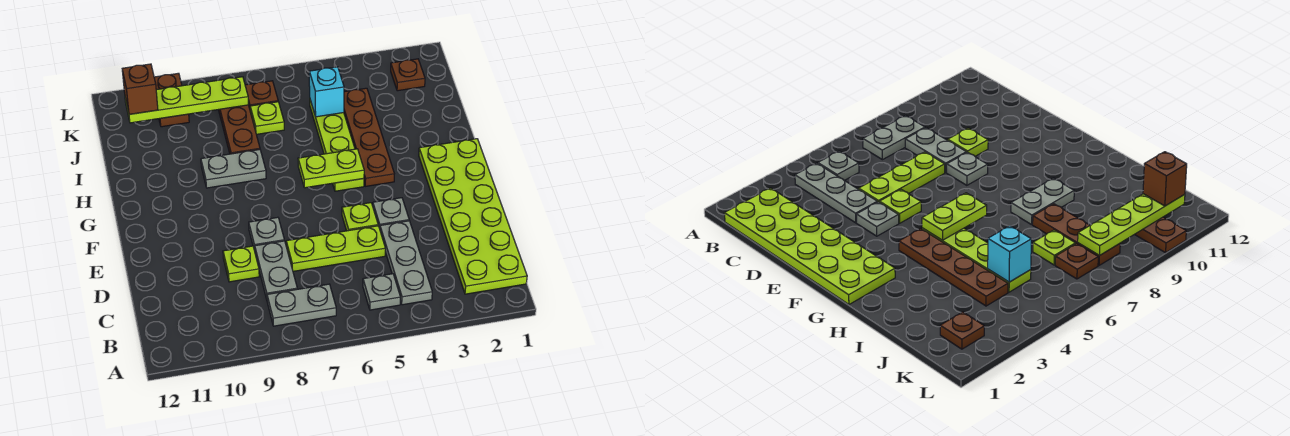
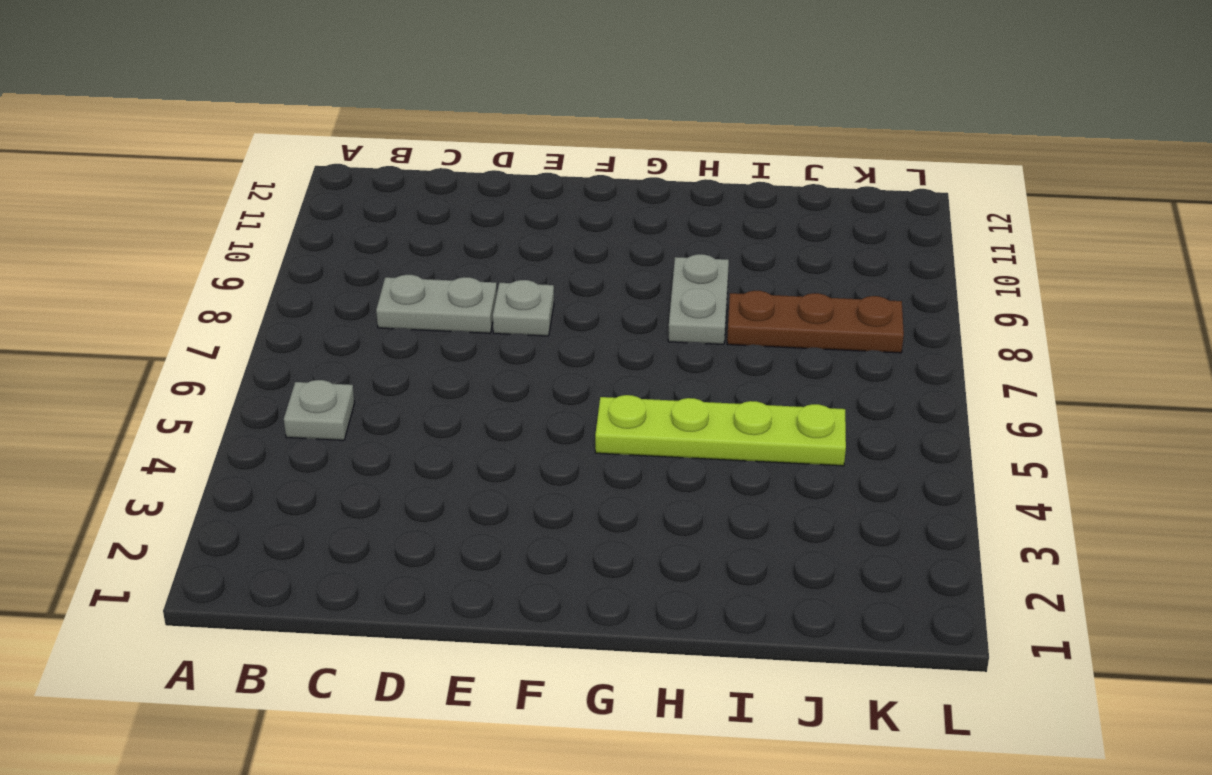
none -> lime 2x6 plate [419,139,527,294]
none -> grey 1x3 plate [380,221,432,305]
none -> grey 1x2 plate [267,284,336,326]

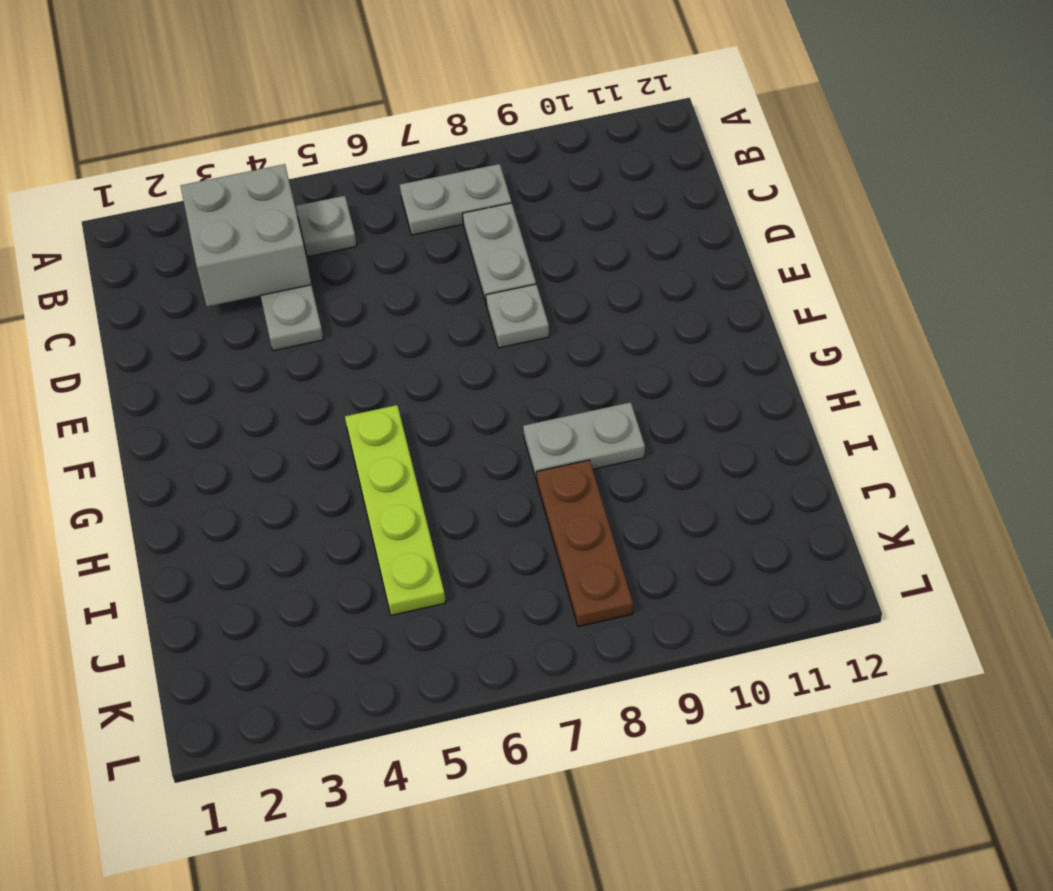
grey 2x2 brick [181,164,311,306] -> none
none -> lime 2x6 plate [419,139,527,294]
none -> lime 1x3 plate [286,226,385,271]
none -> lime 1x1 plate [223,246,259,282]

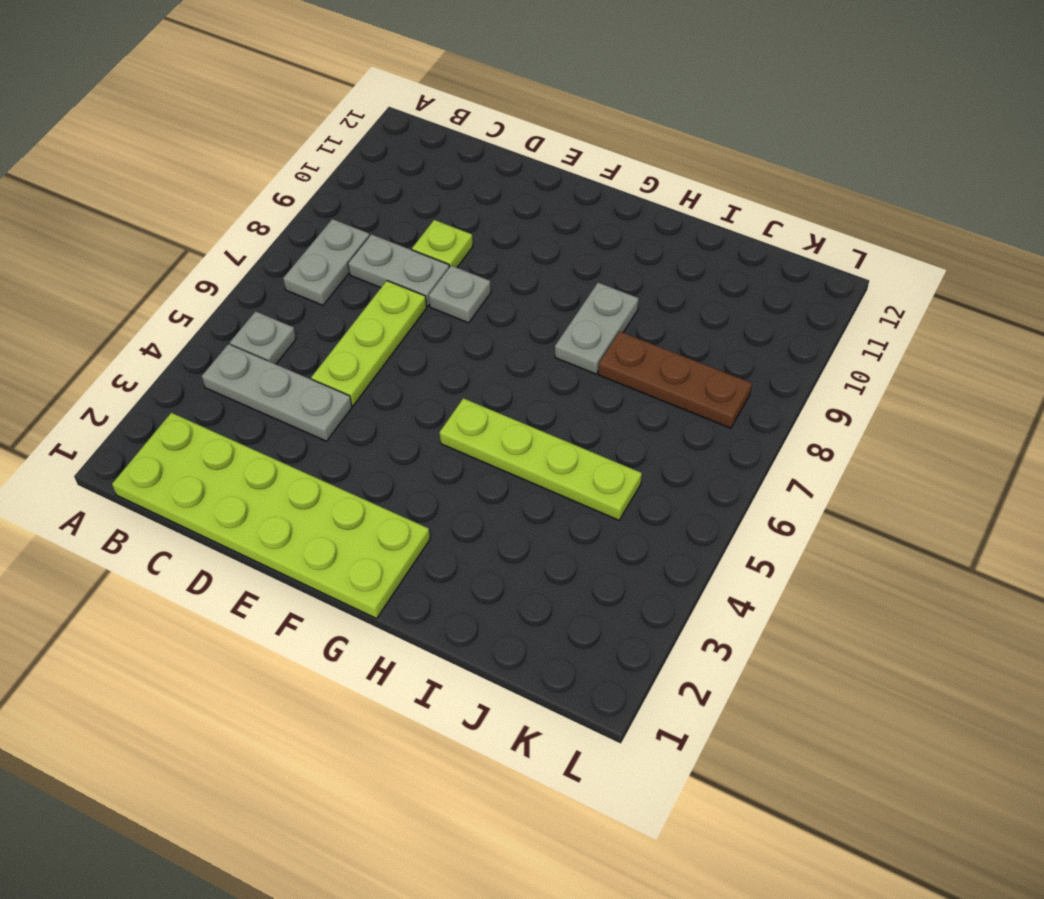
none -> grey 1x1 plate [373,198,409,228]
none -> lime 1x1 plate [342,203,378,231]
none -> brown 1x4 plate [344,88,394,186]

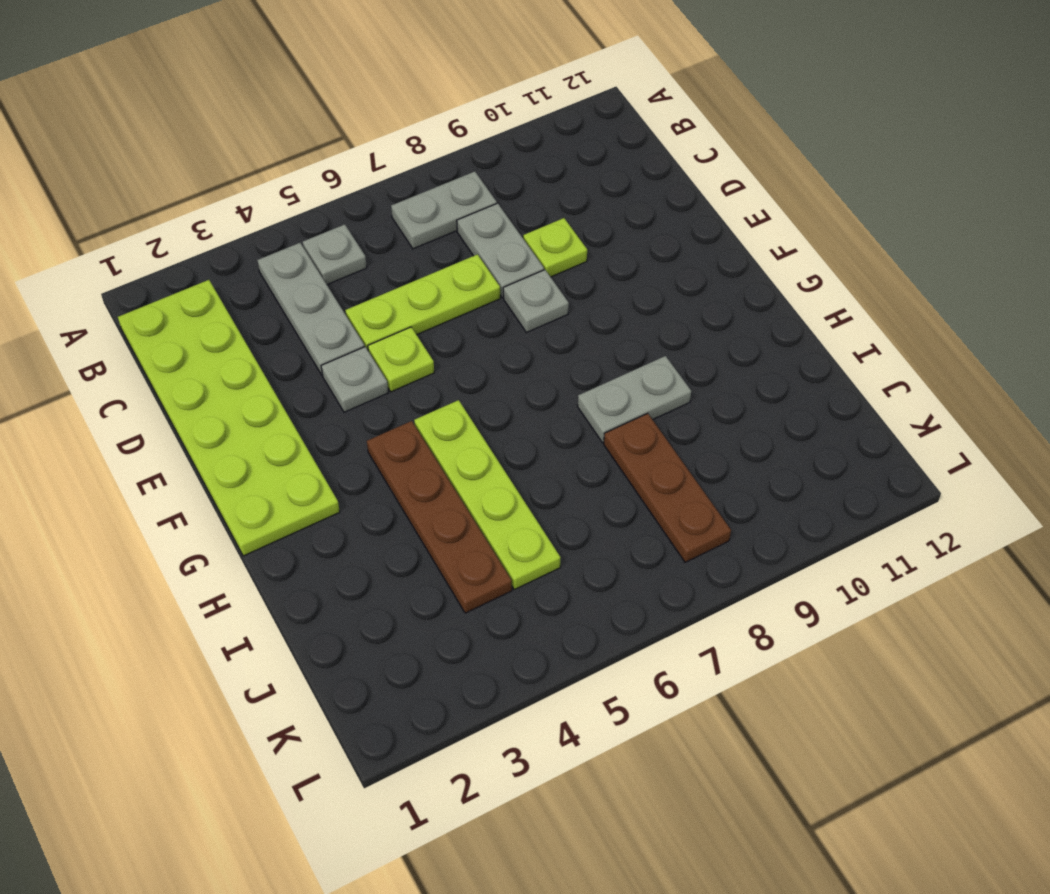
none -> lime 1x1 plate [250,102,284,134]
none -> brown 1x1 plate [391,59,425,91]
none -> brown 1x1 plate [245,81,278,109]

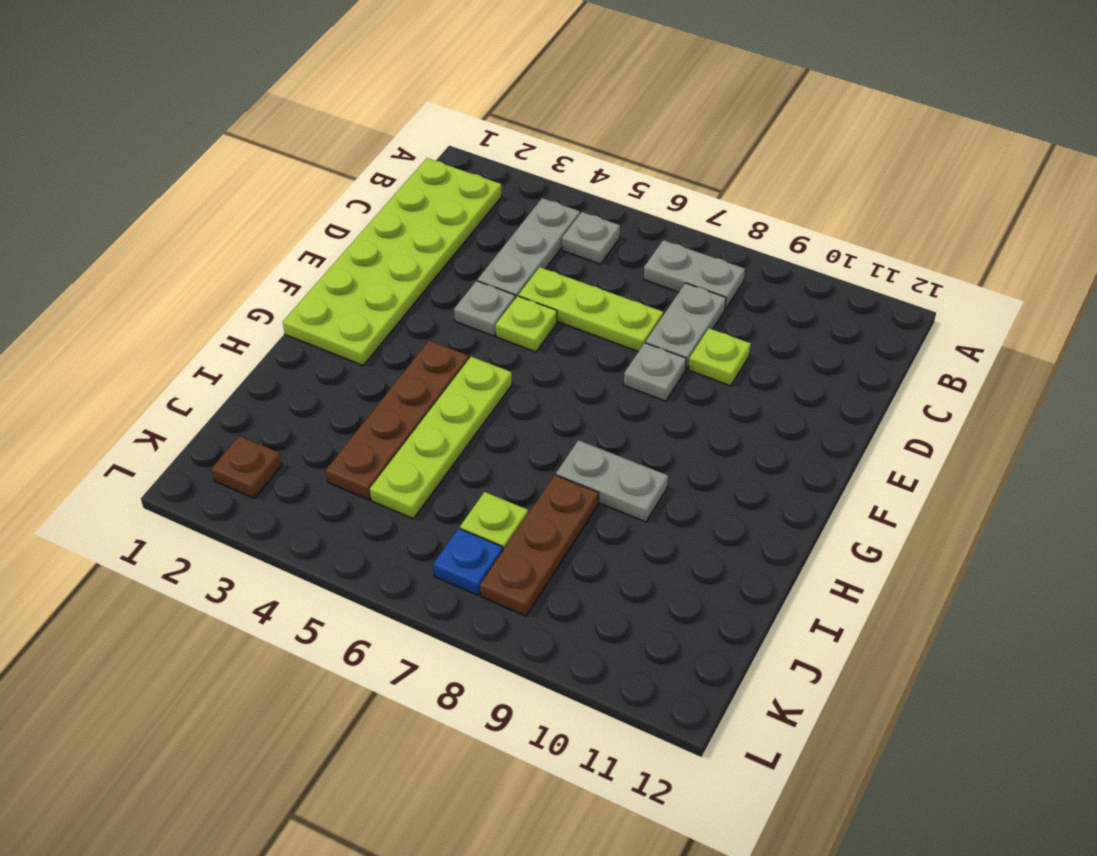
blue 1x1 plate [433,529,503,596] -> brown 1x1 plate [245,81,278,109]
none -> brown 1x2 plate [154,73,189,127]
none -> lime 1x2 plate [298,149,364,188]
none -> cyan 1x1 brick [309,67,344,117]

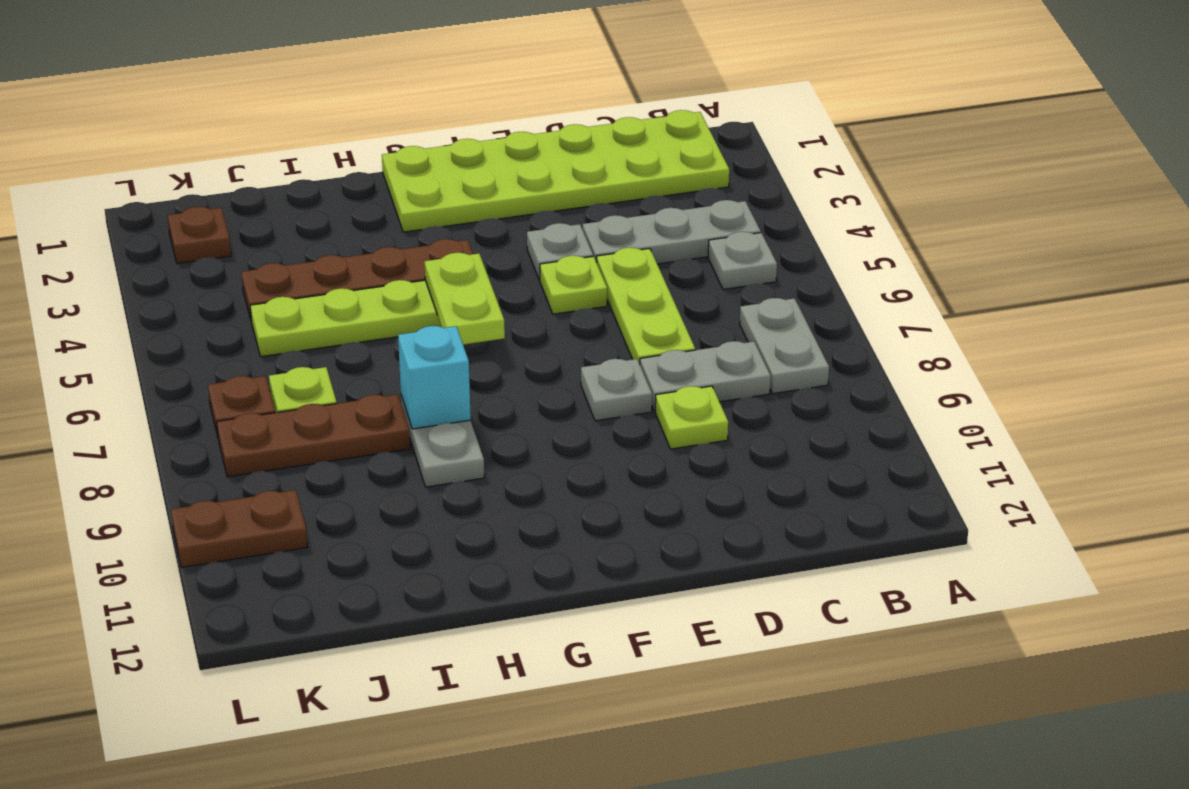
cyan 1x1 brick [398,326,471,429] -> cyan 1x1 brick moved to [309,67,344,117]
none -> lime 1x4 plate [125,77,248,123]
none -> brown 1x1 brick [122,64,158,114]

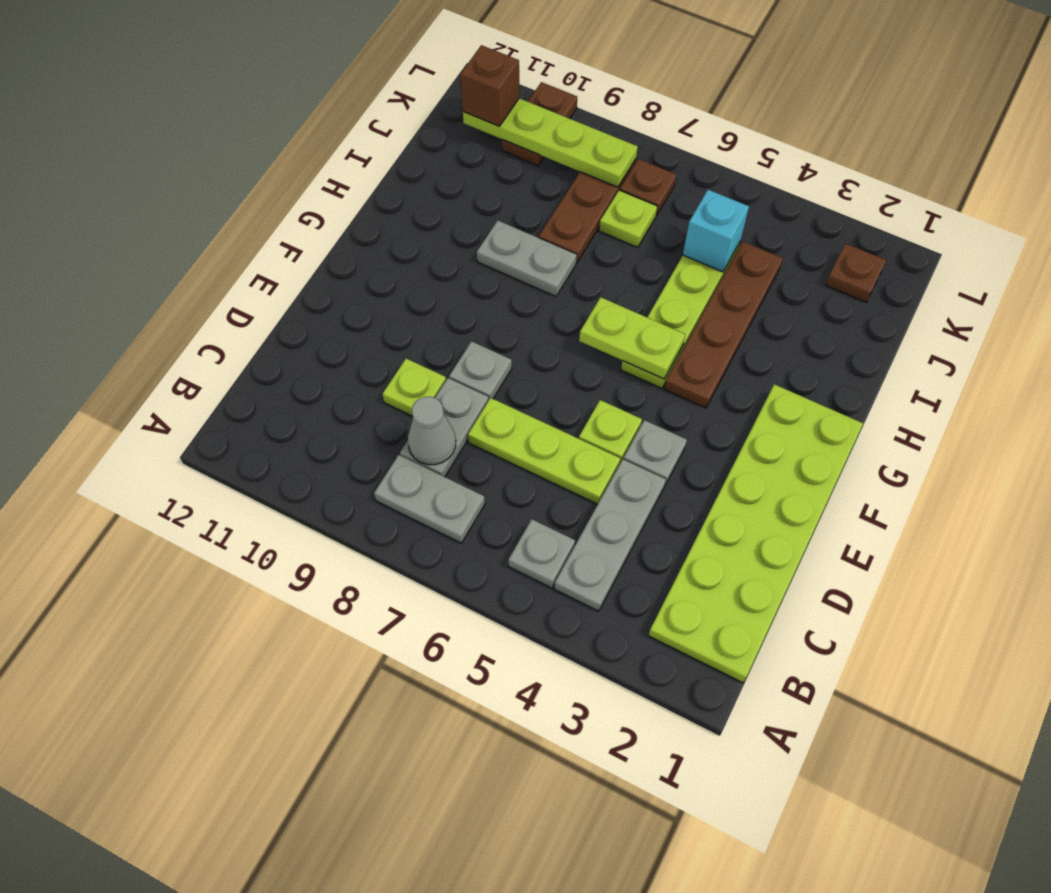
grey 1x1 cone [408,397,456,465] -> none

